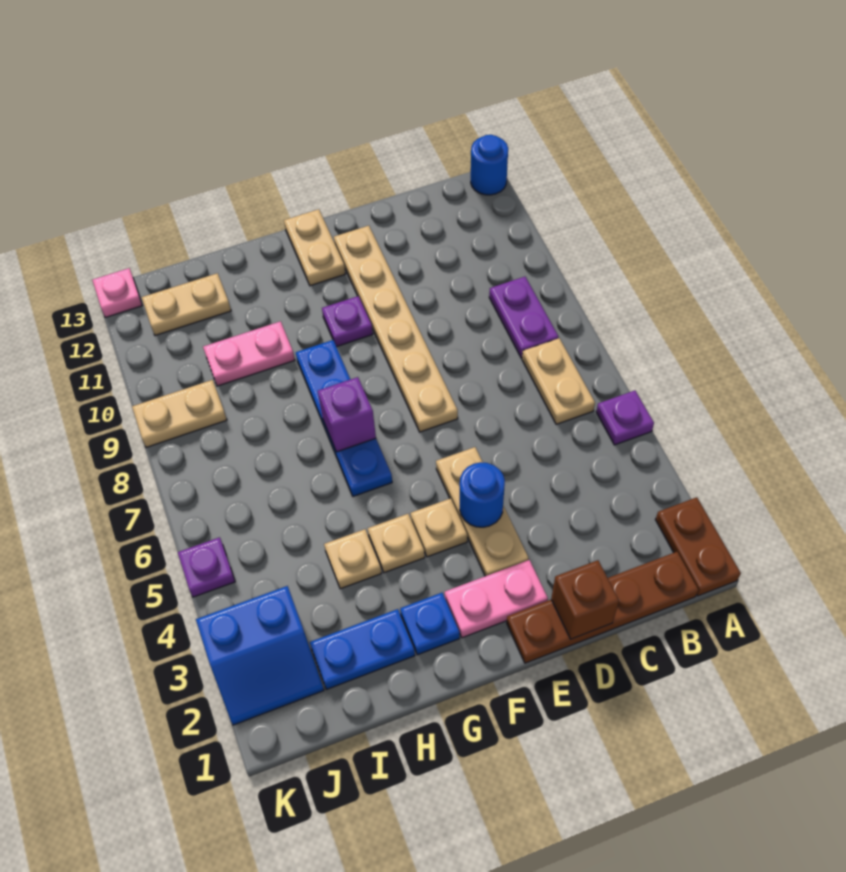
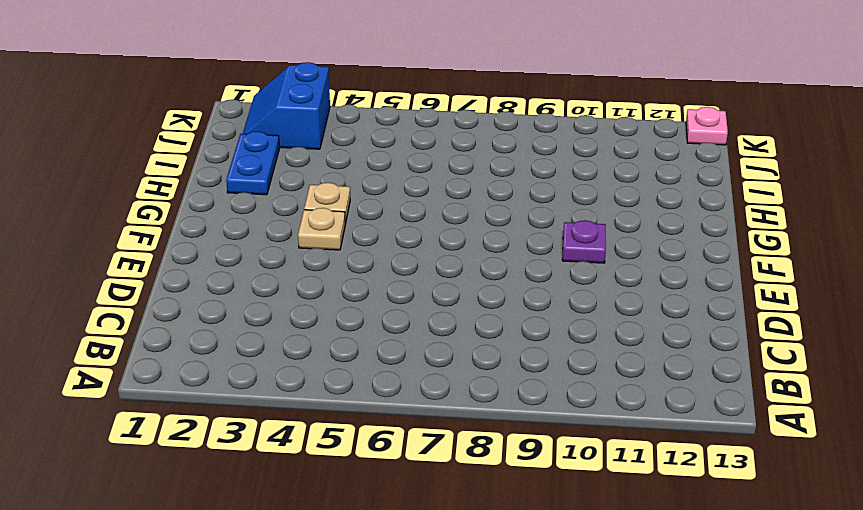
none -> brown 1x2 plate [655,497,741,596]
none -> purple 1x1 plate [596,391,654,445]
none -> blue 1x1 round brick [471,135,508,195]

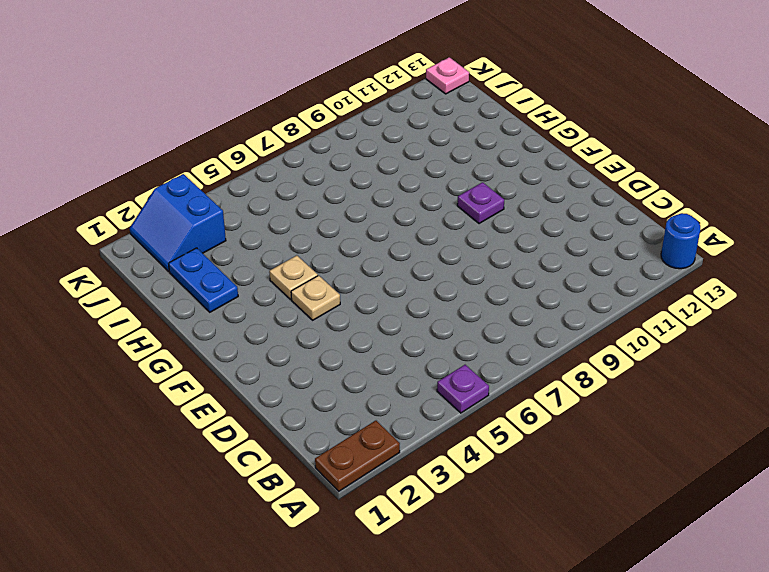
none -> brown 1x4 plate [507,552,699,663]
none -> tan 1x2 plate [522,338,595,424]
none -> purple 1x2 plate [489,277,559,358]

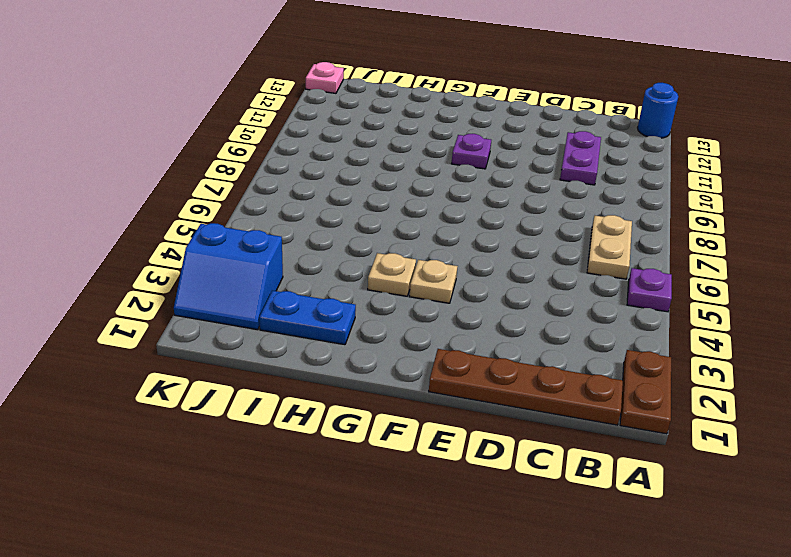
purple 1x2 plate [560,131,601,185] -> purple 1x2 plate moved to [489,277,559,358]
none -> pink 1x2 plate [445,560,548,638]
none -> tan 1x3 plate [436,447,529,576]
none -> tan 1x6 plate [334,226,458,432]

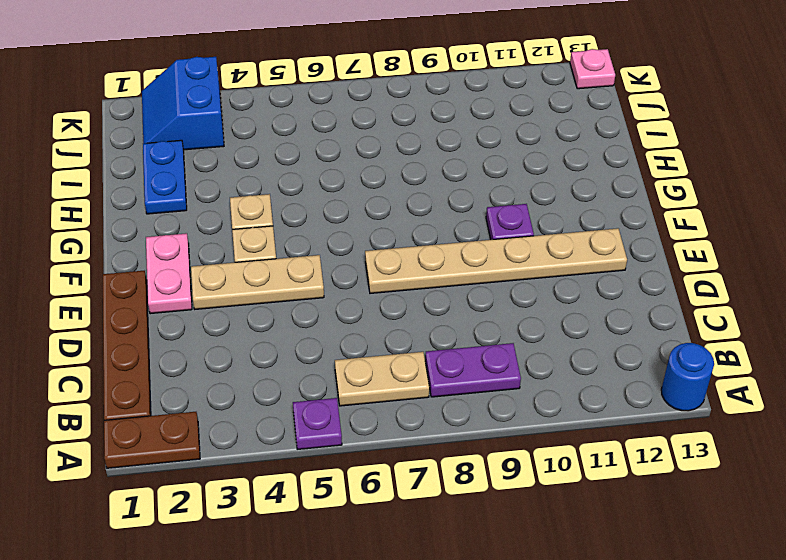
none -> tan 1x2 plate [284,209,345,286]
none -> blue 1x1 plate [400,593,460,655]
none -> blue 1x4 plate [296,340,392,496]

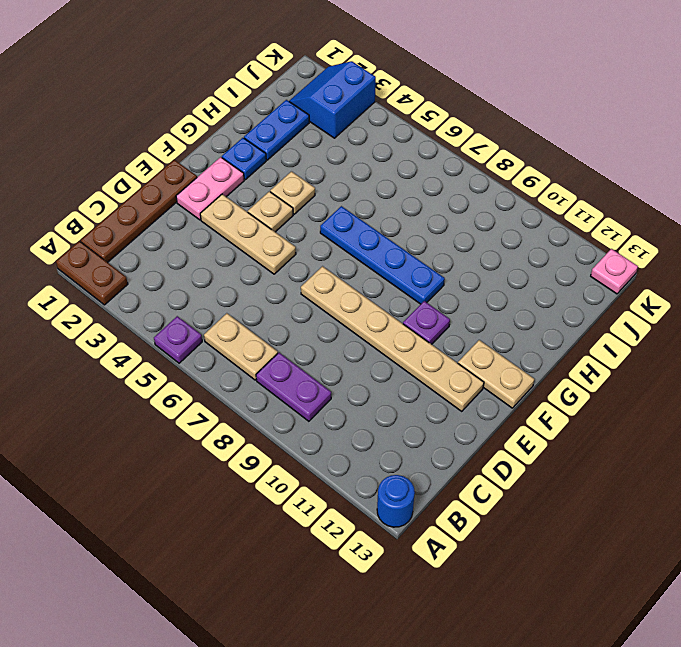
none -> tan 1x1 plate [324,529,382,589]
none -> pink 1x2 plate [203,321,295,386]
none -> tan 1x2 plate [141,273,231,336]

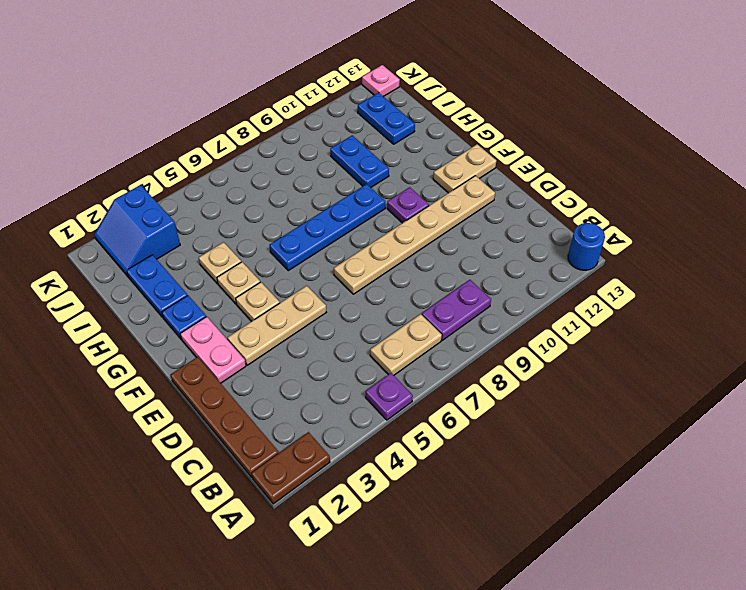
blue 1x2 plate [330,135,389,187] -> pink 1x2 plate [203,321,295,386]
blue 1x2 plate [358,93,415,144] -> tan 1x2 plate [141,273,231,336]
none -> tan 1x2 plate [132,380,227,448]
none -> purple 1x1 plate [178,537,235,597]
none -> brown 1x1 brick [551,560,619,639]

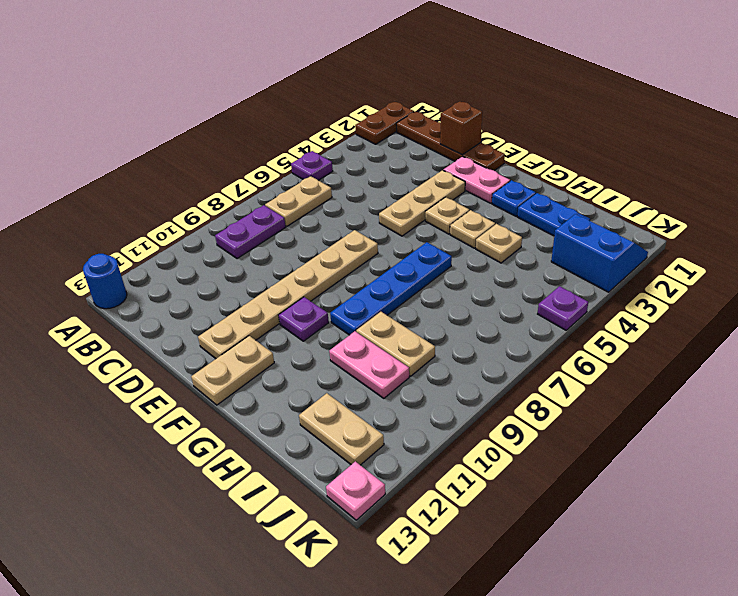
tan 1x2 plate [356,312,435,376] -> tan 1x2 plate moved to [132,380,227,448]
none -> blue 1x1 round brick [460,462,505,527]
none -> purple 1x1 brick [318,377,376,452]

